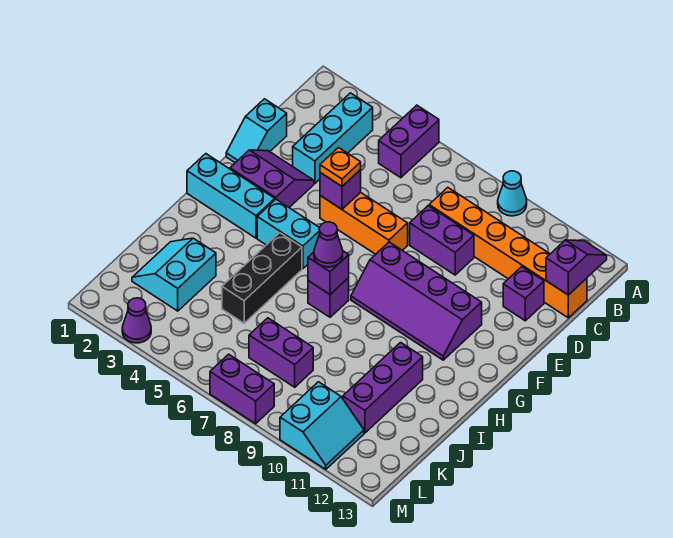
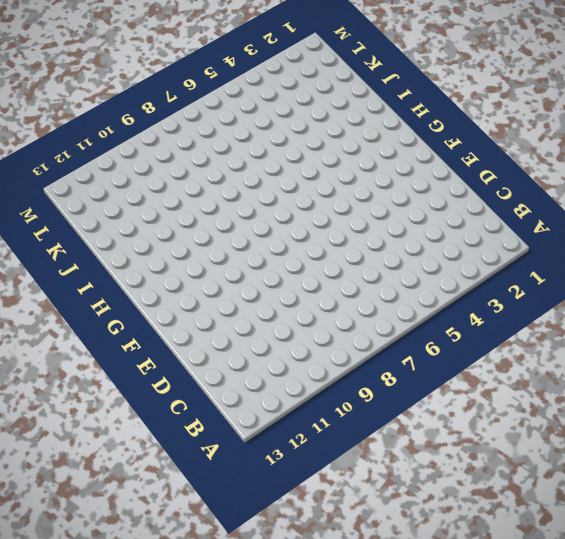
none -> purple 1x2 brick [379,105,439,178]
none -> cyan 1x1 cone [498,171,527,216]
none -> cyan 1x3 brick [293,93,373,184]

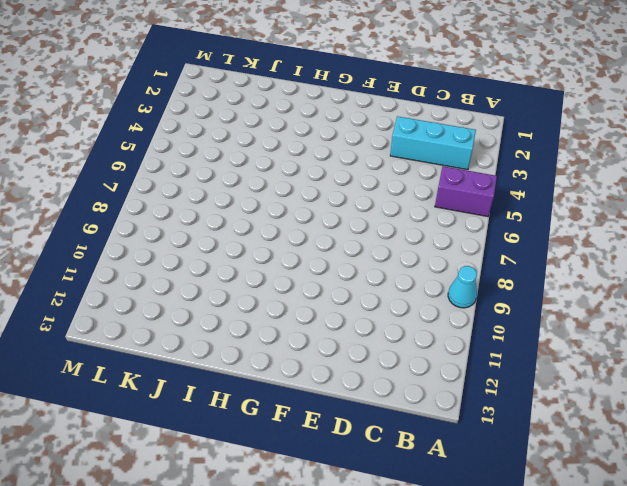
none -> orange 1x6 brick [429,188,587,318]
none -> cyan 1x2 slope [226,99,287,163]
none -> purple 1x2 brick [410,206,474,275]

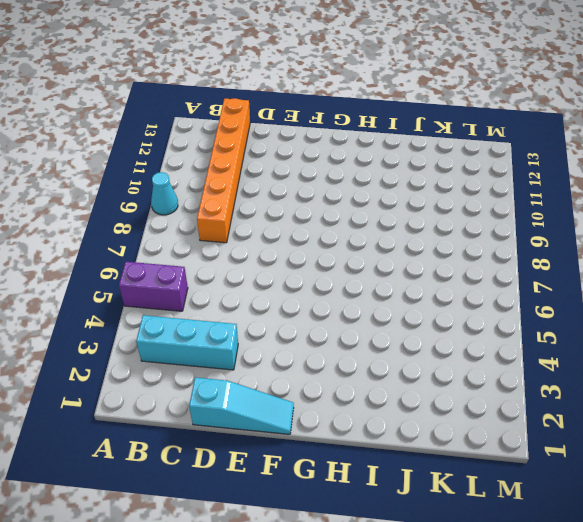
cyan 1x3 slope [189,377,294,434] -> cyan 1x2 slope [226,99,287,163]
none -> purple 1x2 brick [410,206,474,275]
none -> purple 1x1 brick [503,267,544,321]
none -> purple 2x2 slope [230,150,314,207]

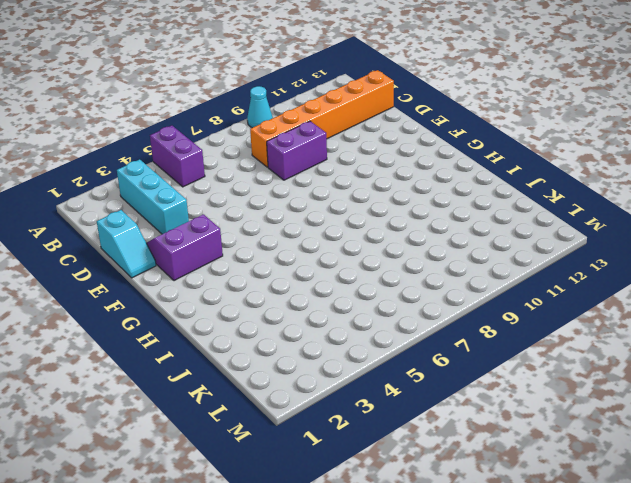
none -> purple 1x1 brick [503,267,544,321]
none -> orange 1x3 brick [320,192,408,254]
none -> purple 2x4 slope [351,242,482,360]

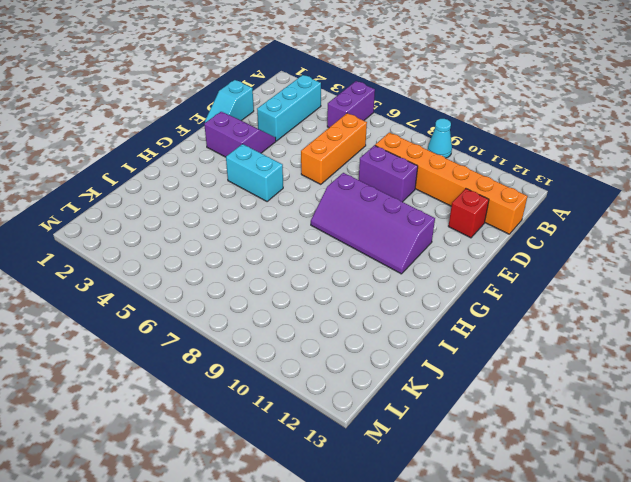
orange 1x3 brick [301,113,367,184] -> orange 1x3 brick turned to [320,192,408,254]
red 1x1 brick [448,189,489,238] -> purple 1x1 brick [503,267,544,321]
none -> cyan 1x3 brick [187,154,275,238]
none -> black 1x3 brick [222,233,302,323]
none -> purple 1x1 brick [308,278,349,317]

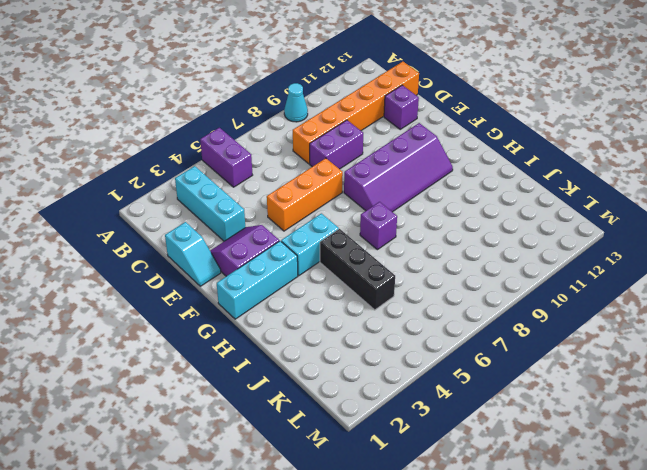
none -> purple 1x3 brick [343,342,423,433]
none -> cyan 2x2 slope [132,238,216,311]
none -> purple 1x2 brick [249,318,313,387]

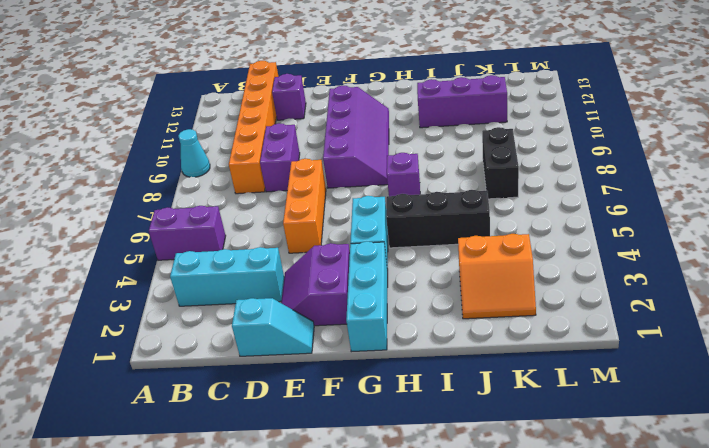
orange 2x2 slope [458,234,536,319] -> cyan 2x2 slope [132,238,216,311]
black 1x2 brick [482,127,519,199] -> purple 1x2 brick [249,318,313,387]
none -> cyan 2x2 slope [280,382,364,469]
none -> purple 1x1 cone [122,298,151,343]
none -> purple 1x2 brick [210,354,274,424]

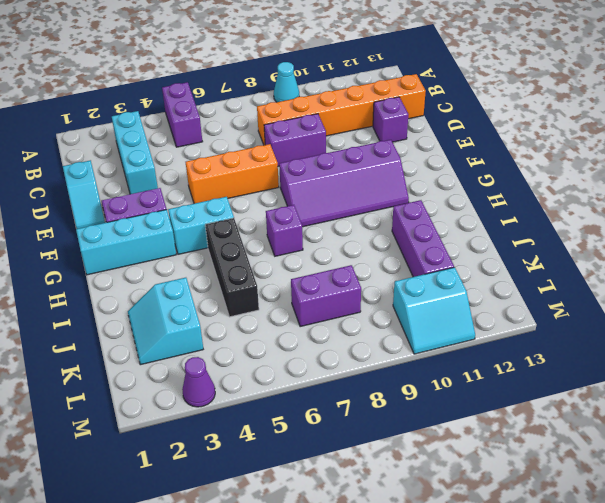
cyan 2x2 slope [393,267,475,354] -> cyan 2x2 slope turned to [280,382,364,469]
none -> purple 1x2 brick [210,354,274,424]
none -> purple 1x2 slope [546,240,607,295]
none -> purple 1x1 brick [320,170,361,209]

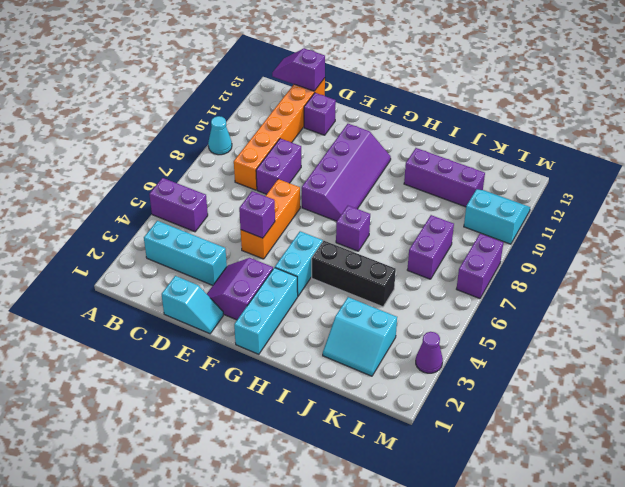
none -> purple 1x1 brick [308,251,349,294]
none -> orange 1x1 plate [320,148,361,186]
none -> purple 1x1 cone [314,222,343,267]

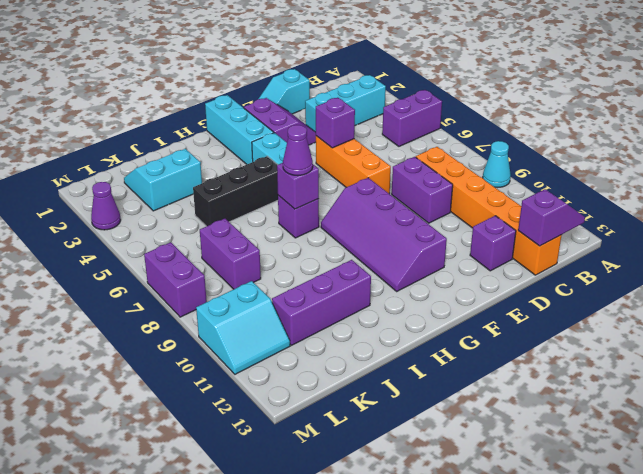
none -> orange 1x1 plate [320,148,361,186]

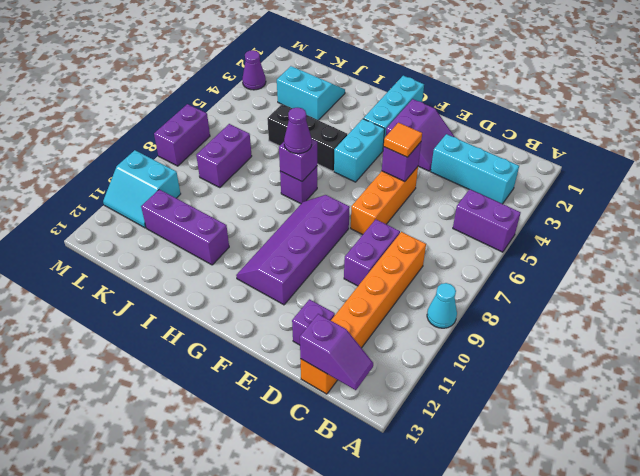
orange 1x1 tile [384,123,422,157] -> orange 1x1 plate [320,148,361,186]
none -> cyan 1x2 slope [226,99,287,163]

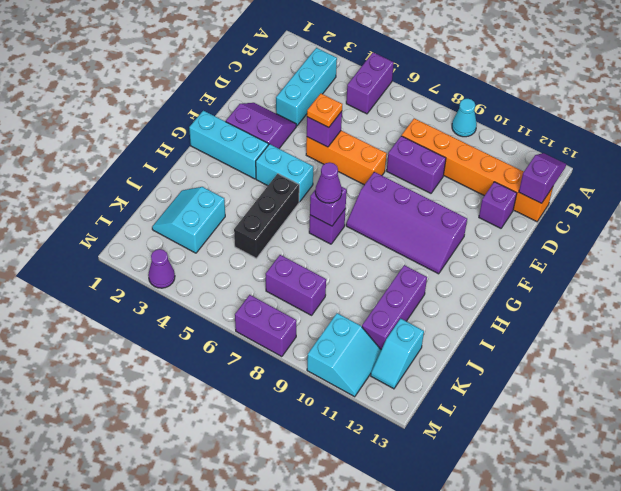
cyan 1x2 slope [371,319,424,389] -> cyan 1x2 slope moved to [226,99,287,163]

